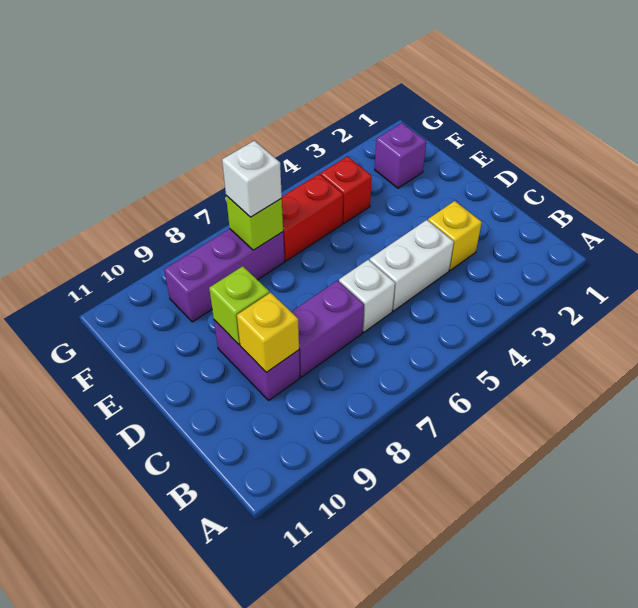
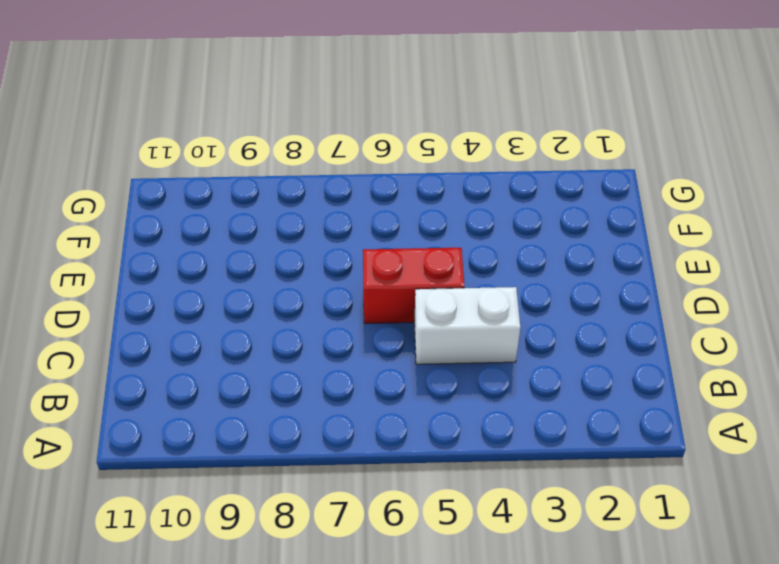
red 1x2 brick [363,248,464,324] -> red 1x2 brick moved to [281,174,343,261]
none -> yellow 1x1 brick [428,201,482,270]
none -> white 1x1 brick [339,260,395,332]
none -> purple 1x2 brick [292,281,364,377]

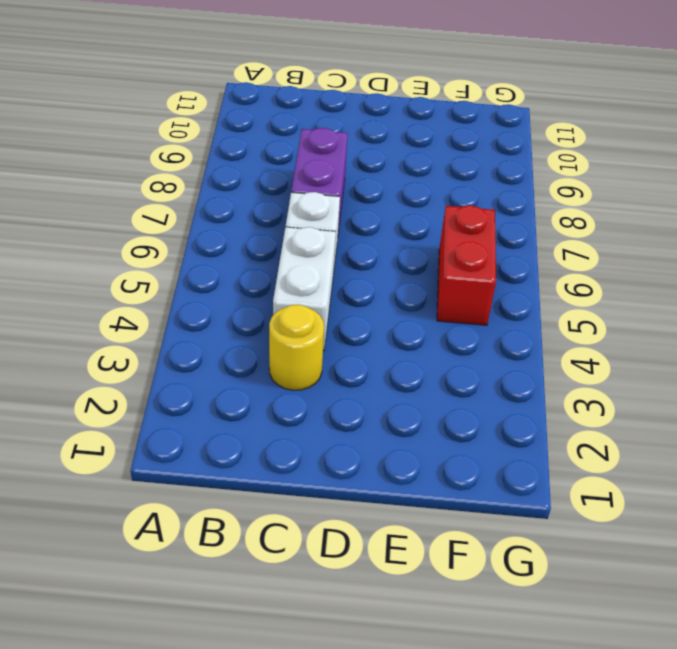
yellow 1x1 round brick [269,305,324,390] -> yellow 1x1 brick [428,201,482,270]
none -> purple 1x2 brick [214,320,300,400]
none -> purple 1x1 brick [375,123,426,188]
none -> red 1x1 brick [320,156,372,223]

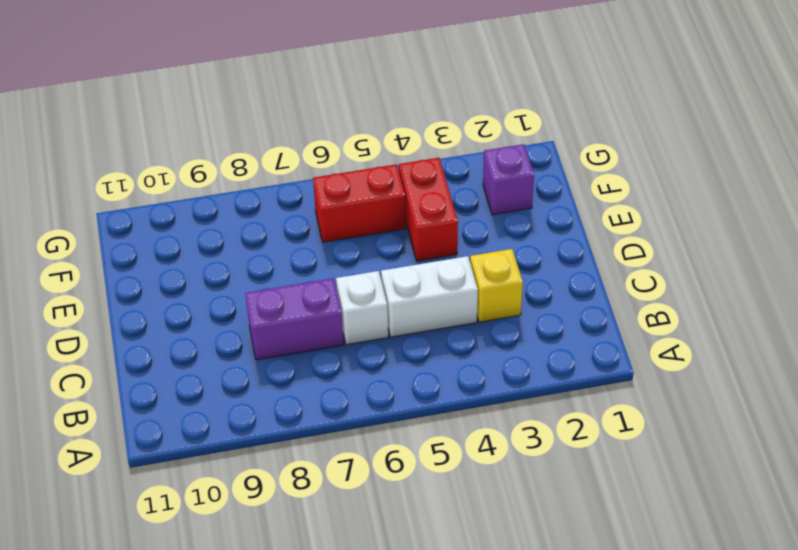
red 1x2 brick [399,158,458,261] -> red 1x1 brick [320,156,372,223]
none -> purple 1x2 brick [214,320,300,400]
none -> purple 1x3 brick [164,229,285,322]
none -> yellow 1x1 brick [237,293,299,372]

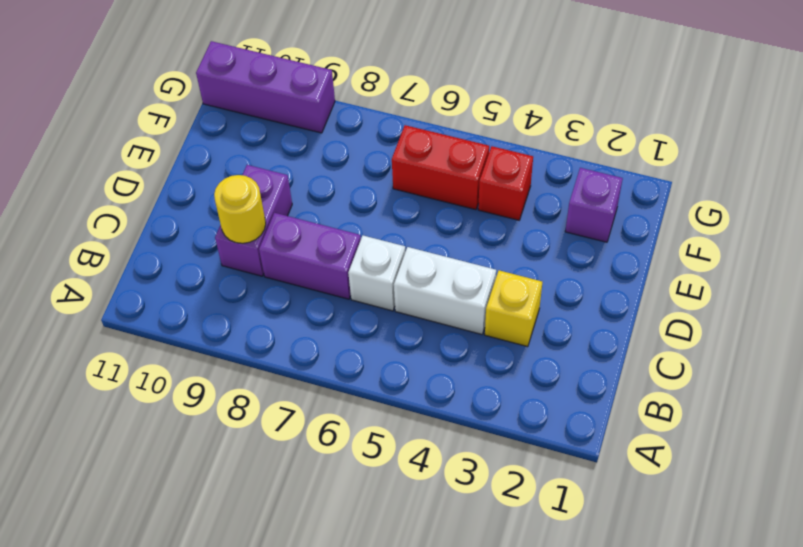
yellow 1x1 round brick [214,175,266,243] -> yellow 1x1 brick [237,293,299,372]
purple 1x3 brick [196,41,335,133] -> purple 1x3 brick moved to [164,229,285,322]
none -> lime 1x1 brick [209,266,269,344]
none -> lime 1x1 brick [226,196,283,250]
none -> white 1x1 brick [222,141,282,217]

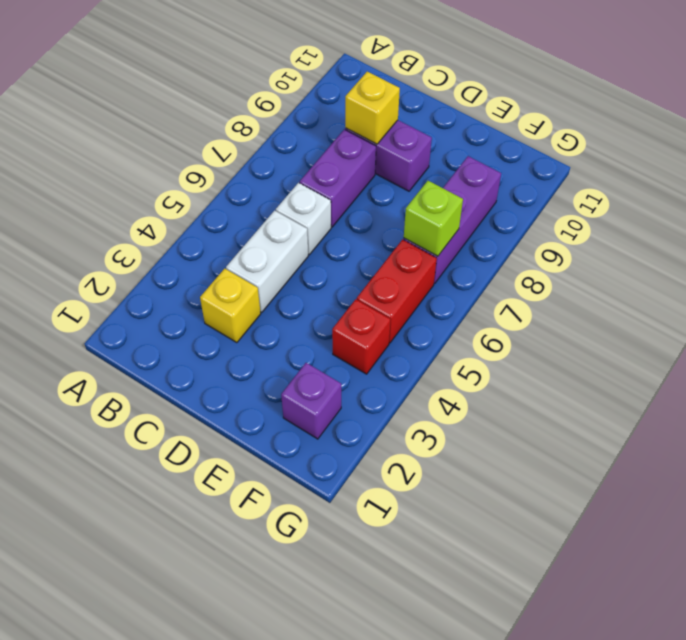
none -> lime 1x1 brick [209,266,269,344]
none -> white 1x1 brick [222,141,282,217]

